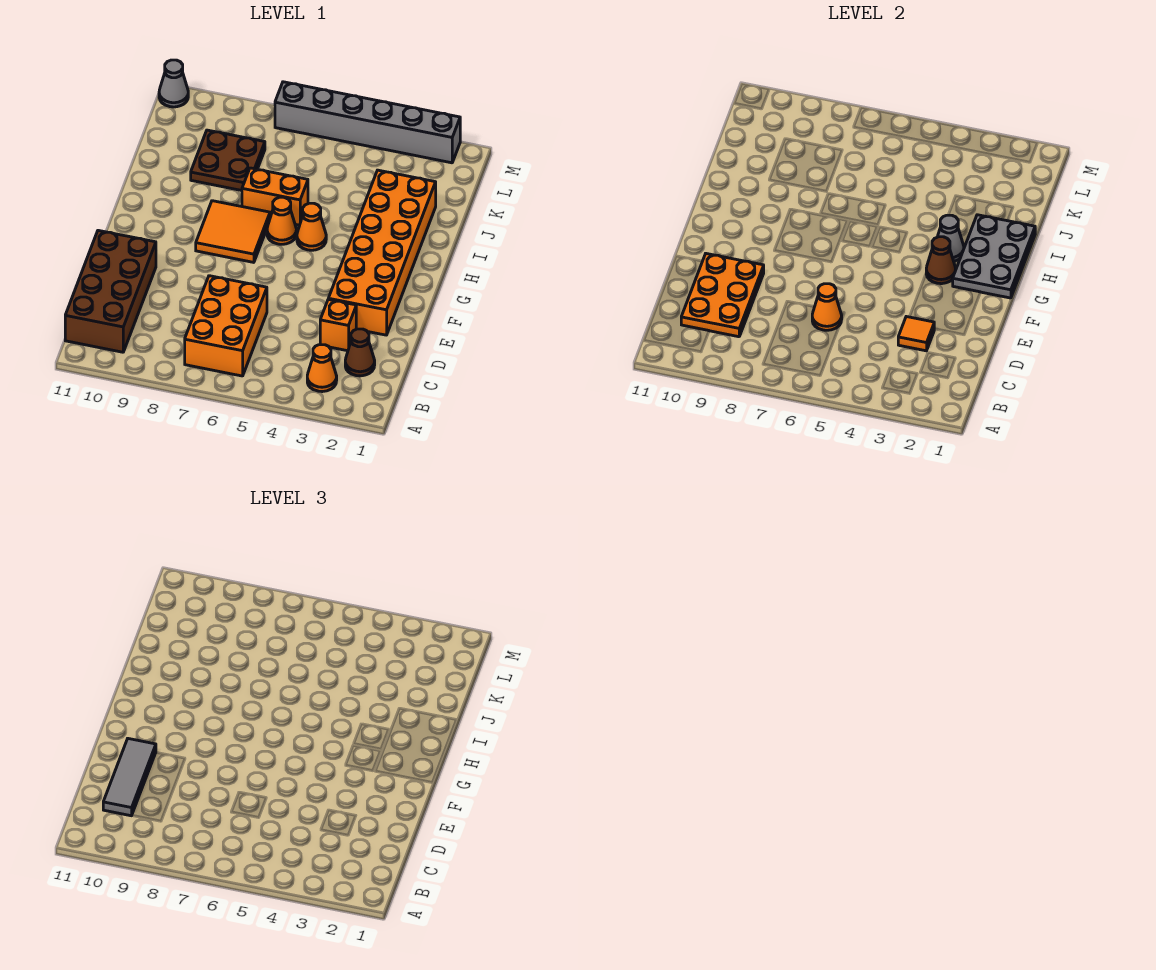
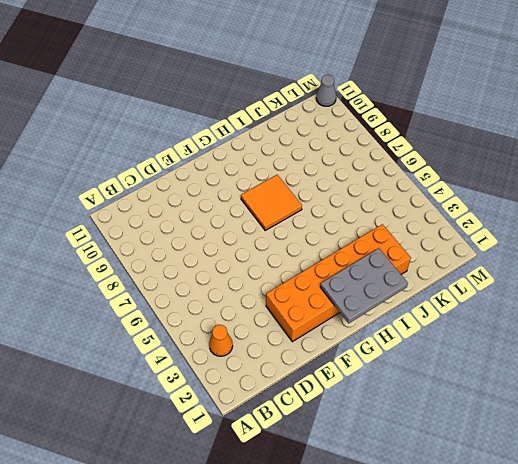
none -> orange 2x3 brick [185,276,267,376]
none -> brown 2x4 brick [65,230,156,352]
none -> brown 1x1 cone [345,329,375,376]

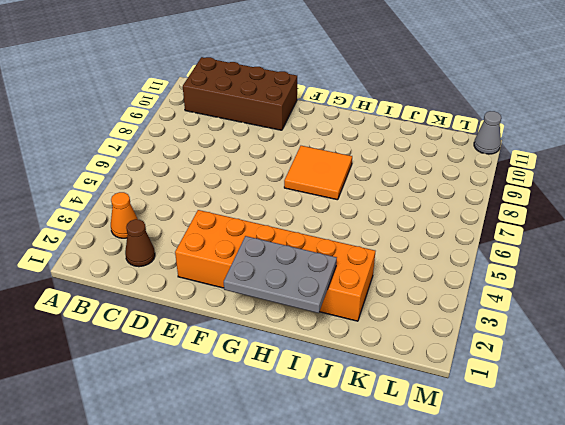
none -> orange 2x3 brick [185,276,267,376]
none -> orange 1x1 brick [320,299,356,351]
none -> orange 1x1 cone [297,203,326,250]

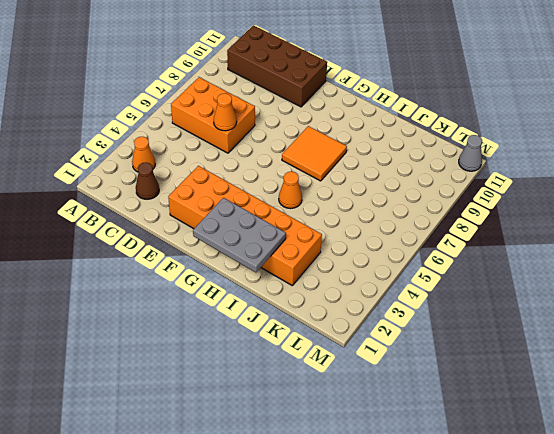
none -> orange 1x1 brick [320,299,356,351]
none -> orange 1x1 cone [267,197,296,244]
none -> orange 1x2 brick [242,168,308,225]

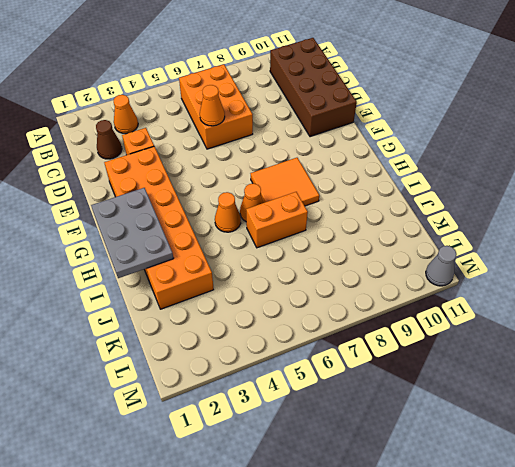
none -> brown 2x2 plate [191,130,265,190]
none -> grey 1x6 brick [275,82,460,163]
none -> orange 2x3 plate [681,254,764,337]

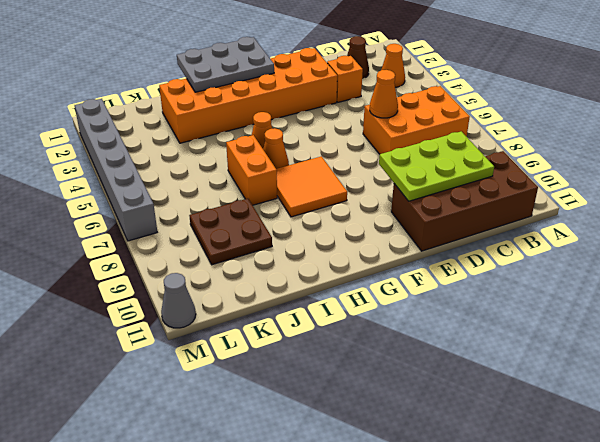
lime 2x3 plate [379,131,494,201] -> orange 2x3 plate [681,254,764,337]
none -> orange 1x1 tile [898,317,934,351]
none -> brown 1x1 cone [926,237,956,284]
none -> grey 1x1 cone [938,215,964,261]

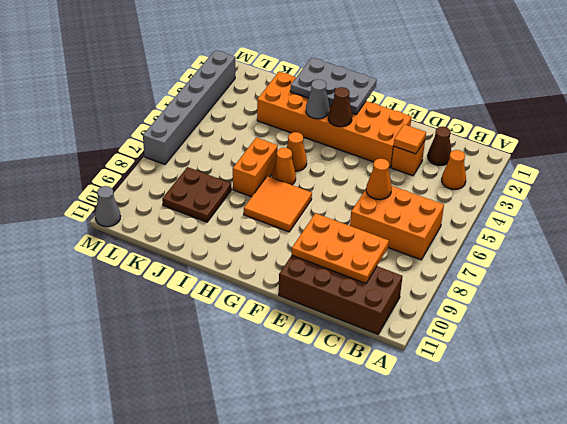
none -> grey 1x3 tile [103,739,156,816]

